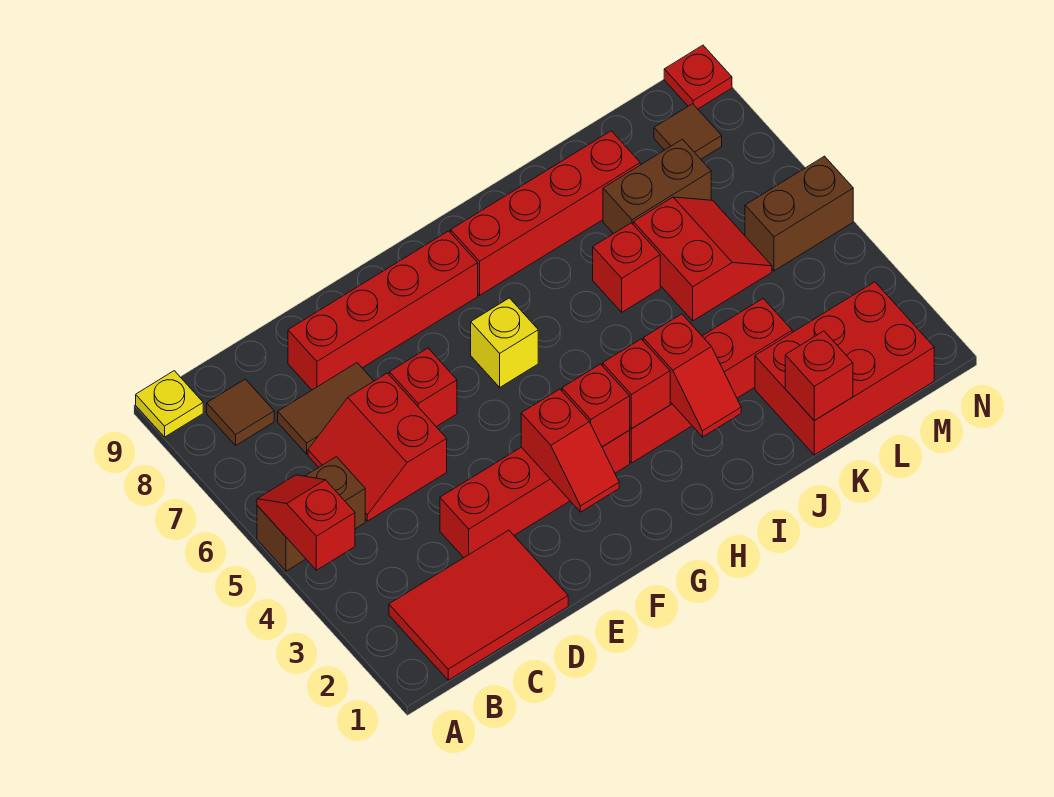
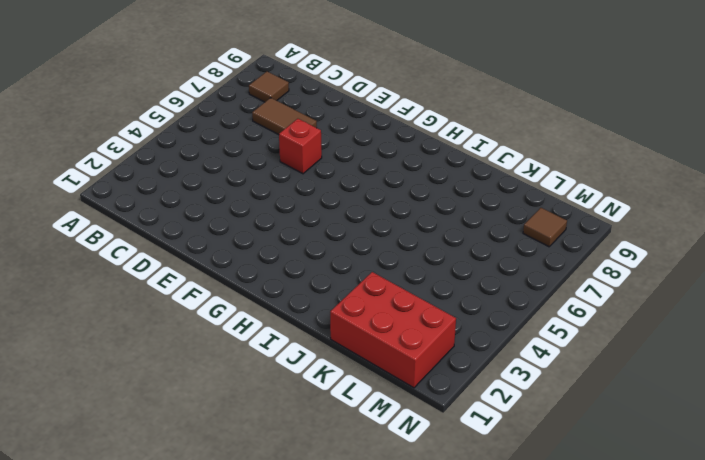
none -> brown 1x2 brick [257,457,365,571]
none -> yellow 1x1 plate [136,371,203,437]
none -> red 2x3 tile [389,530,568,680]

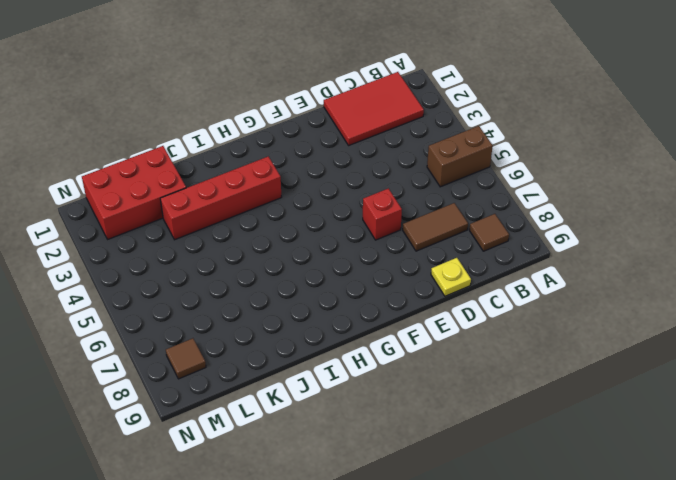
yellow 1x1 plate [431,258,471,296] -> yellow 1x1 plate moved to [136,371,203,437]
none -> red 2x2 slope [308,373,447,521]
none -> red 1x4 brick [440,431,630,558]
none -> red 1x4 brick [288,231,478,390]

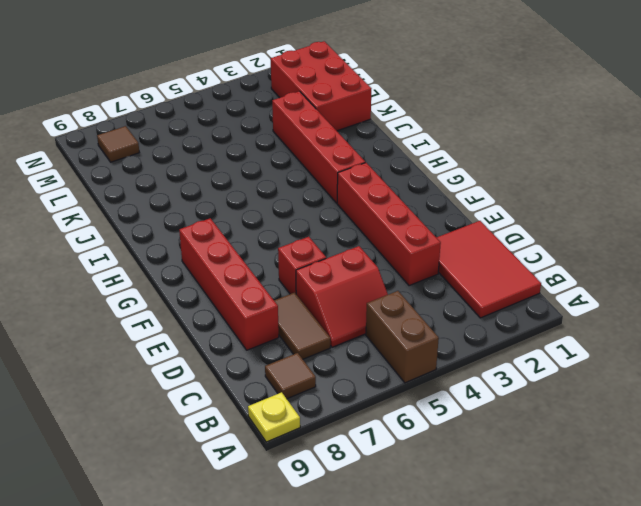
none -> yellow 1x1 brick [471,298,538,387]
none -> red 1x4 brick [451,131,640,295]
none -> red 1x1 brick [593,223,660,312]

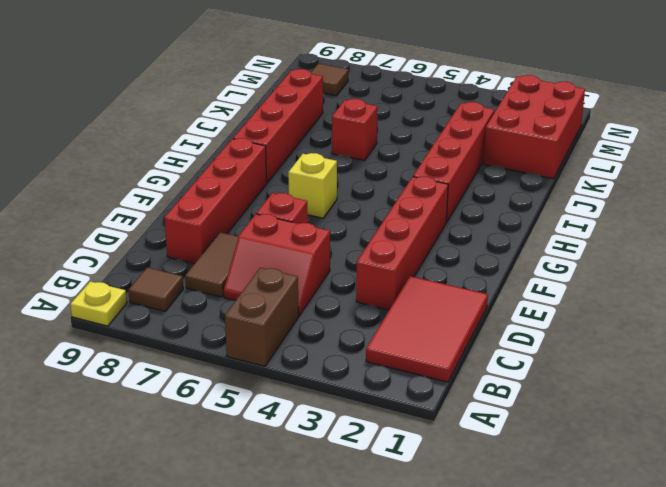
none -> red 2x2 slope [633,197,772,321]
none -> brown 1x2 brick [603,139,711,234]
none -> brown 1x2 brick [745,156,853,271]

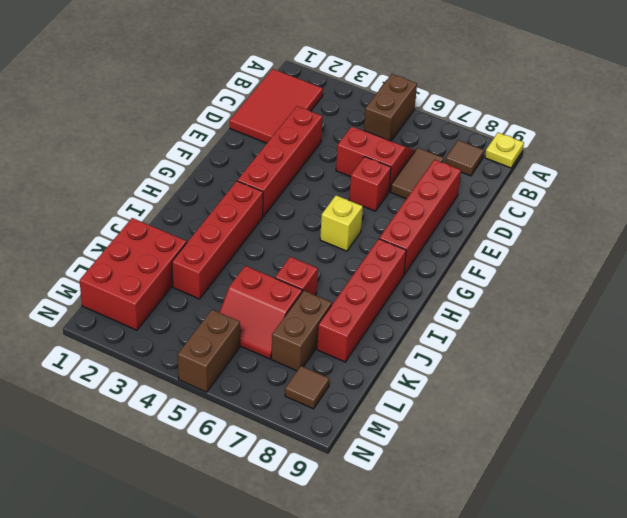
none -> red 1x1 plate [664,45,732,109]
none -> red 1x2 slope [257,475,355,570]
none -> red 1x2 slope [521,389,619,512]

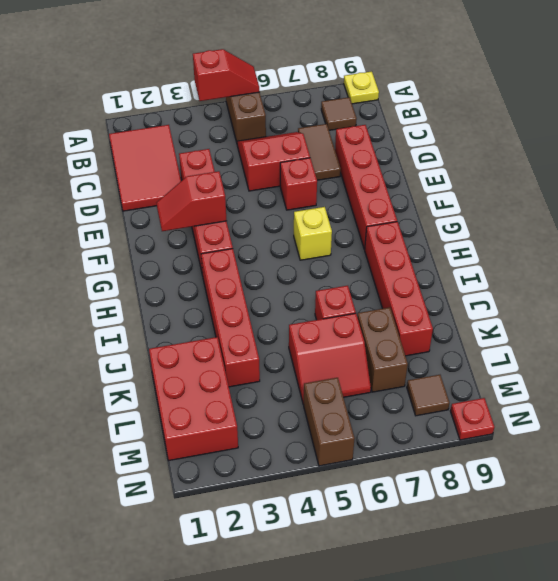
none -> red 1x1 brick [562,364,630,447]
none -> red 1x1 brick [603,339,670,429]
none -> red 1x2 slope [643,314,741,437]

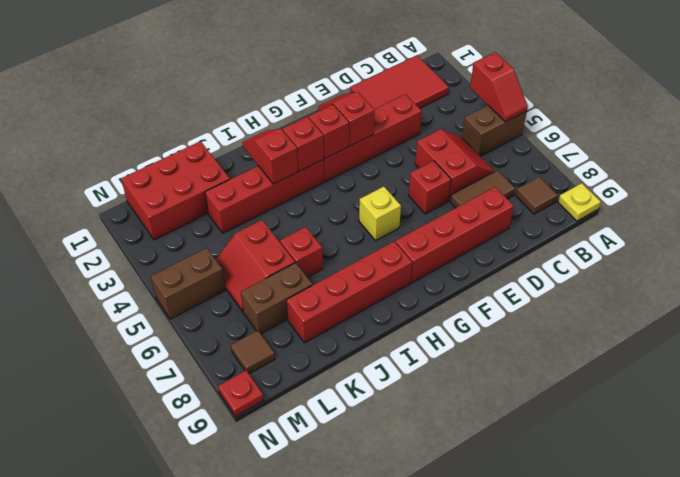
none -> red 1x1 brick [785,331,853,421]

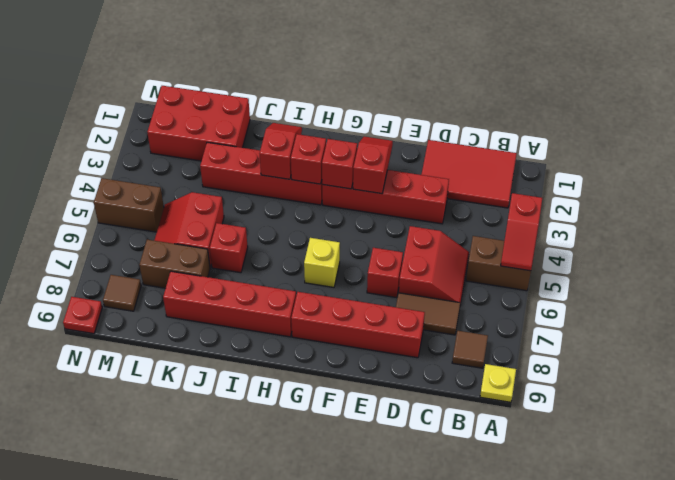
none -> red 1x1 brick [785,331,853,421]

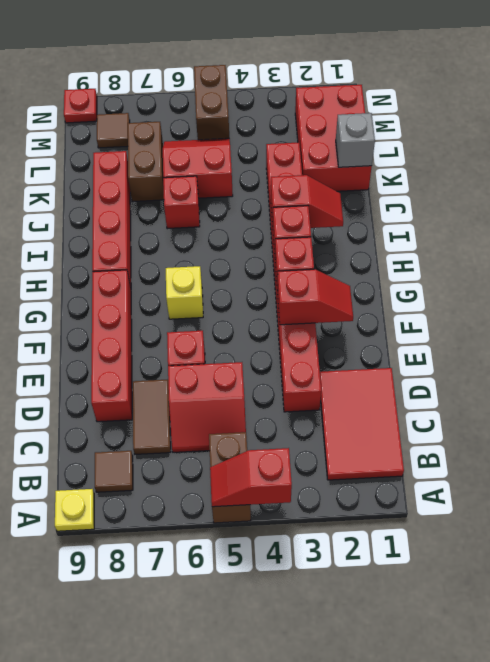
grey 1x1 brick [336,113,375,167] -> red 1x1 brick [785,331,853,421]

